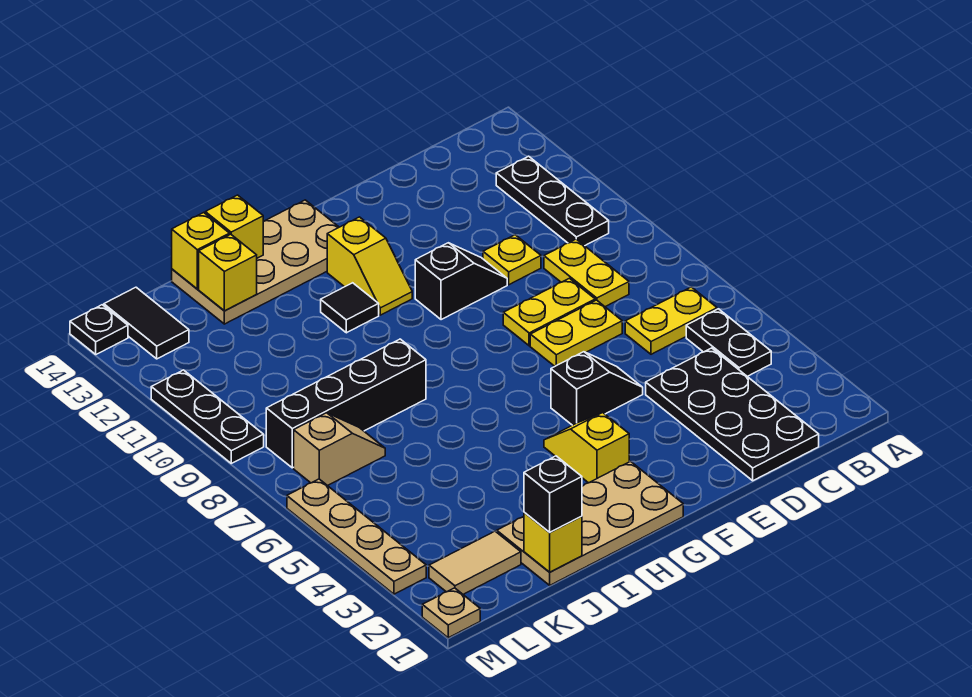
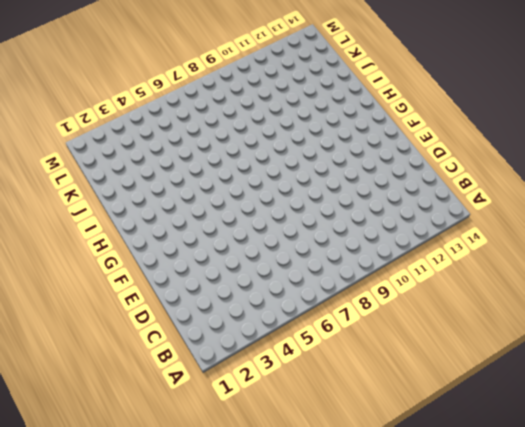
none -> black 1x2 plate [686,309,771,376]
none -> yellow 1x2 plate [625,287,717,354]
none -> black 1x3 plate [496,156,609,246]

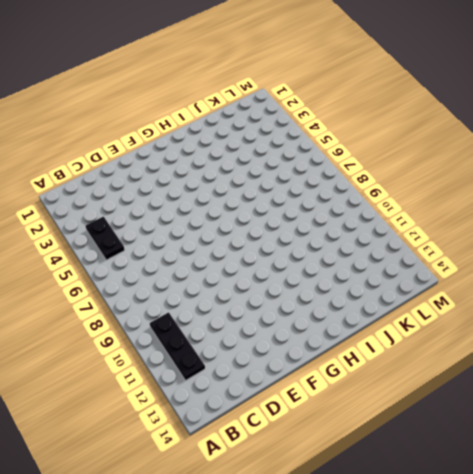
none -> yellow 1x2 plate [625,287,717,354]
none -> black 2x4 plate [646,348,819,481]
none -> yellow 1x2 plate [544,239,629,307]

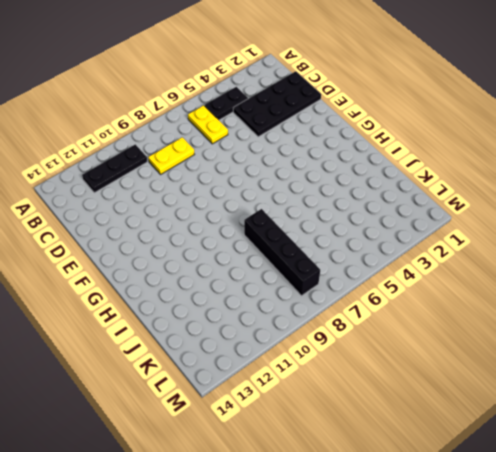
none -> yellow 1x2 plate [530,300,622,366]
none -> yellow 1x2 plate [503,278,595,346]
none -> yellow 1x1 plate [483,235,541,285]

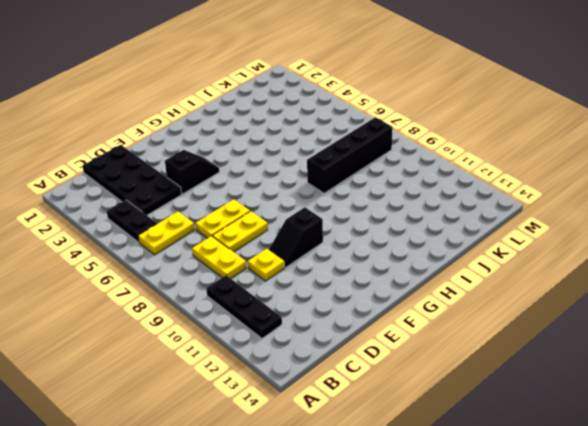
black 1x2 slope [165,150,220,194] -> black 1x2 slope turned to [551,352,643,425]
none -> tan 2x4 plate [497,461,683,585]
none -> yellow 1x2 slope [544,413,629,483]
none -> yellow 1x2 slope [327,217,412,315]

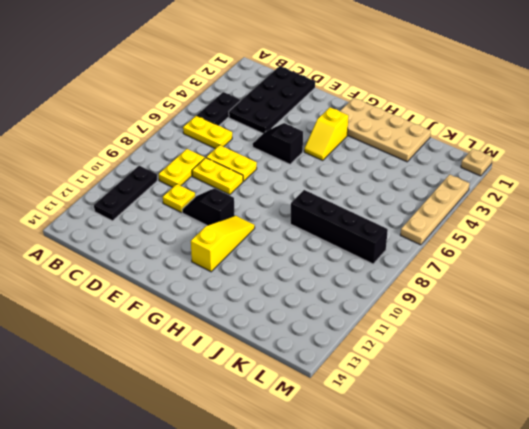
yellow 1x3 slope [191,216,255,272] -> yellow 1x2 slope [327,217,412,315]
none -> tan 2x4 plate [172,200,339,324]
none -> black 1x1 tile [321,283,379,333]
none -> tan 1x2 tile [429,531,521,594]

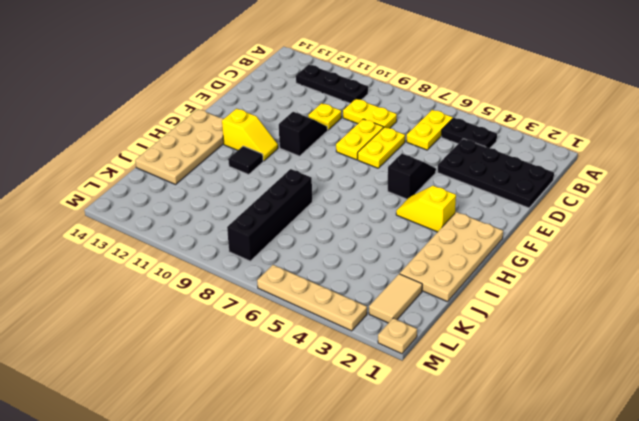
none -> tan 1x2 slope [294,413,385,486]
none -> black 1x2 tile [104,287,189,359]
none -> black 1x3 plate [151,370,264,463]

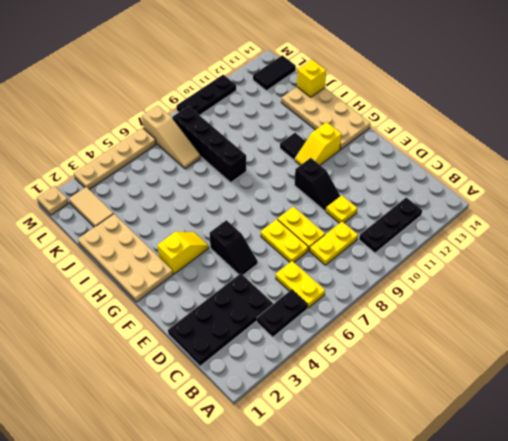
tan 1x3 slope [142,105,201,169] -> tan 1x2 slope [294,413,385,486]
none -> black 1x1 plate [70,305,128,354]
none -> yellow 1x1 brick [205,195,263,258]
none -> yellow 1x1 brick [524,512,582,572]

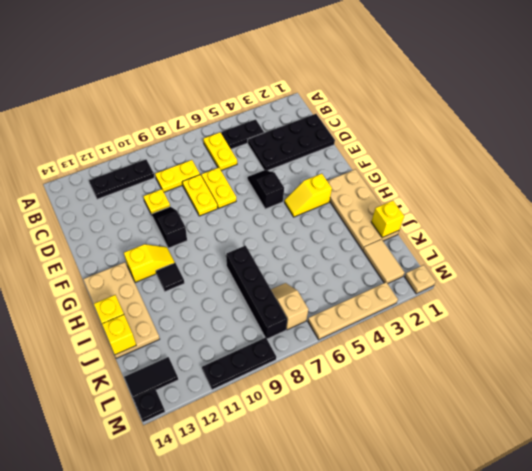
none -> yellow 1x1 brick [199,234,257,311]
none -> black 1x1 brick [524,456,582,532]

